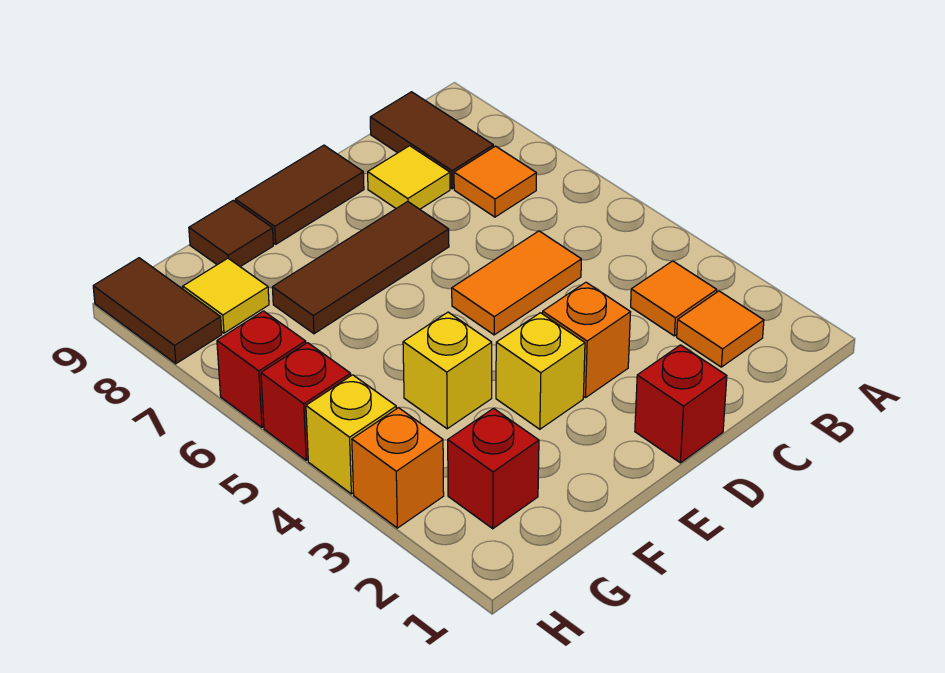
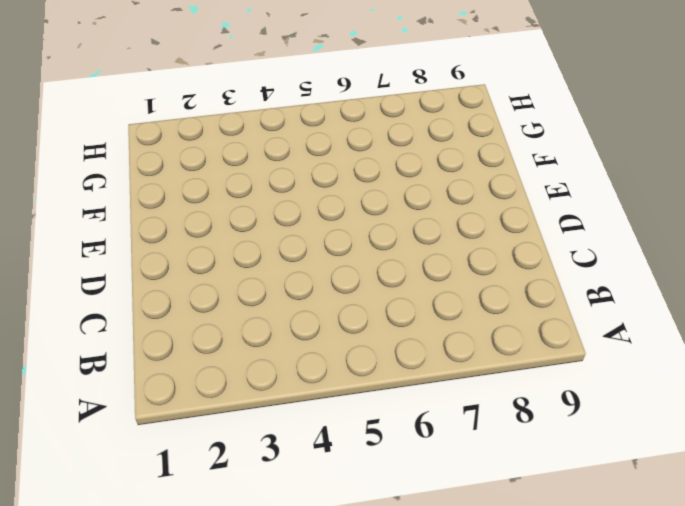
none -> orange 1x1 tile [677,291,764,367]
none -> orange 1x1 tile [631,261,717,336]
none -> orange 1x1 tile [454,146,536,217]

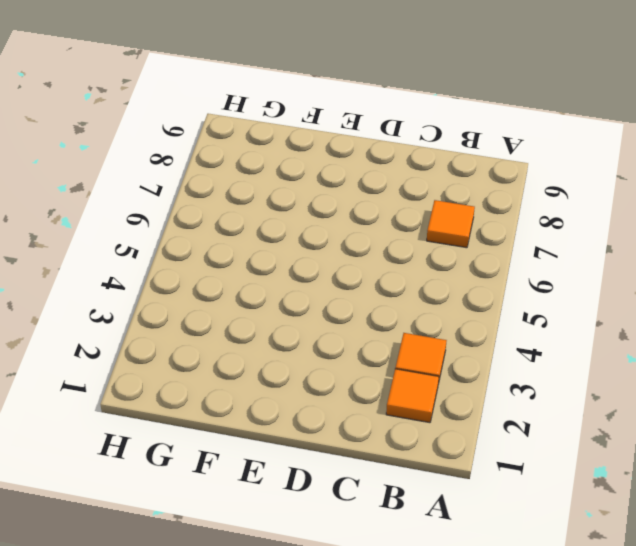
none -> brown 1x2 tile [370,92,493,189]
none -> orange 1x2 tile [452,231,581,335]
none -> yellow 1x1 tile [368,146,450,209]

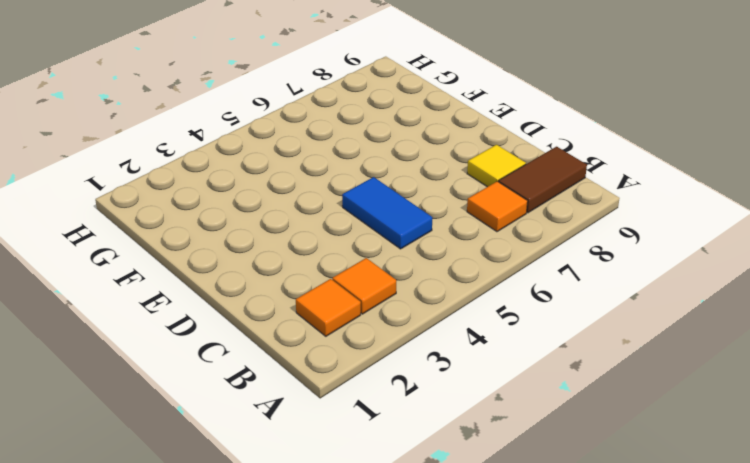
blue 1x2 tile [342,177,432,249] -> orange 1x2 tile [452,231,581,335]
none -> red 1x1 brick [635,345,727,463]
none -> orange 1x1 brick [543,282,631,398]
none -> brown 1x3 tile [272,202,449,334]

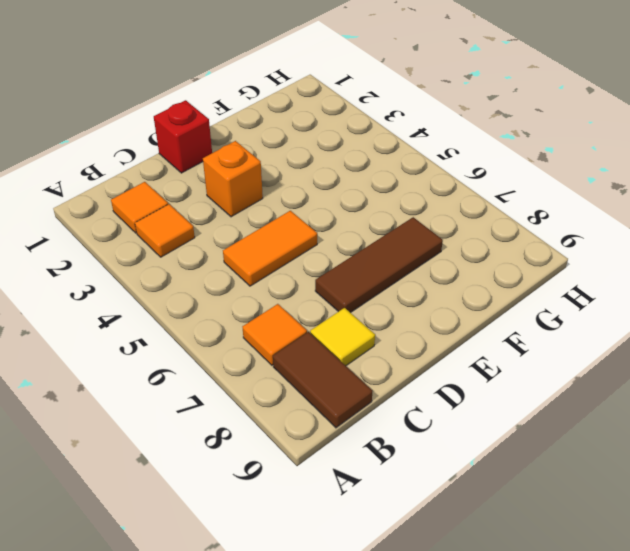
none -> brown 1x2 tile [235,145,364,244]
none -> yellow 1x1 brick [496,313,585,429]
none -> yellow 1x1 brick [403,312,492,429]

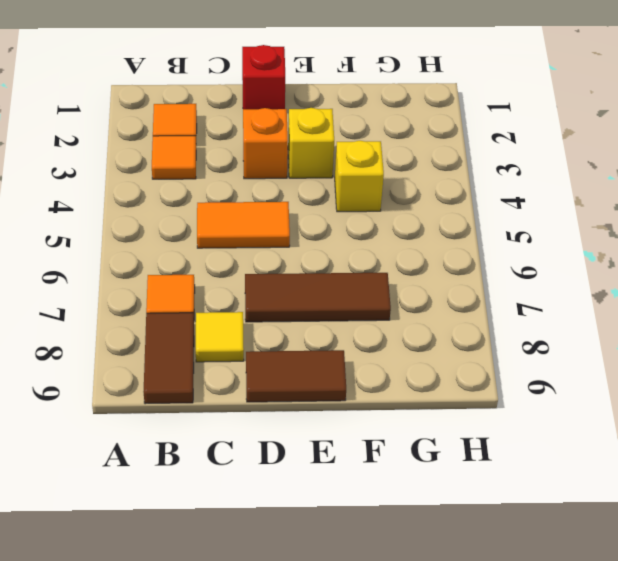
none -> brown 1x1 tile [189,201,273,267]
none -> red 1x1 brick [448,408,539,529]
none -> yellow 1x1 tile [183,258,269,333]

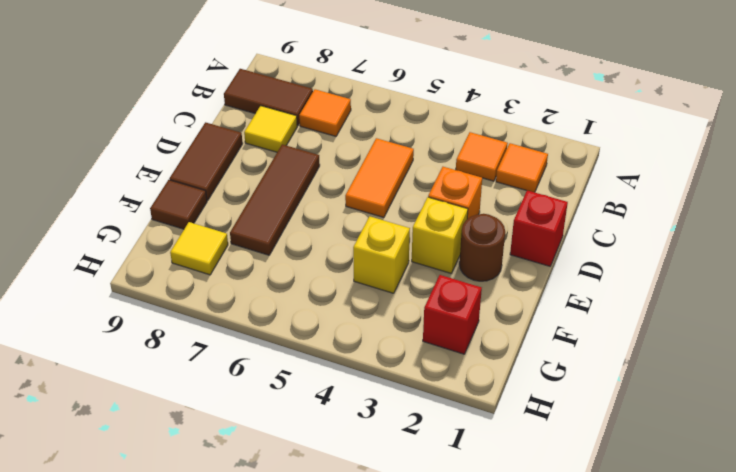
brown 1x1 round brick [459,214,505,281] -> none
none -> orange 1x1 brick [352,408,444,528]
none -> yellow 1x1 brick [306,375,396,494]
none -> red 1x1 brick [261,343,351,460]

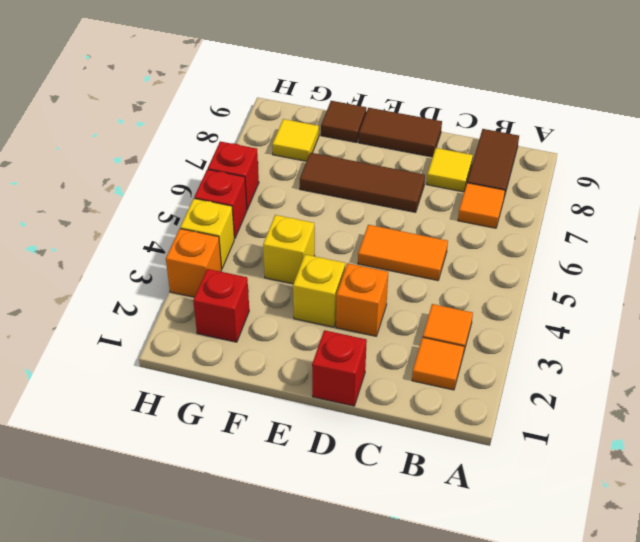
none -> brown 1x2 tile [93,258,222,364]

